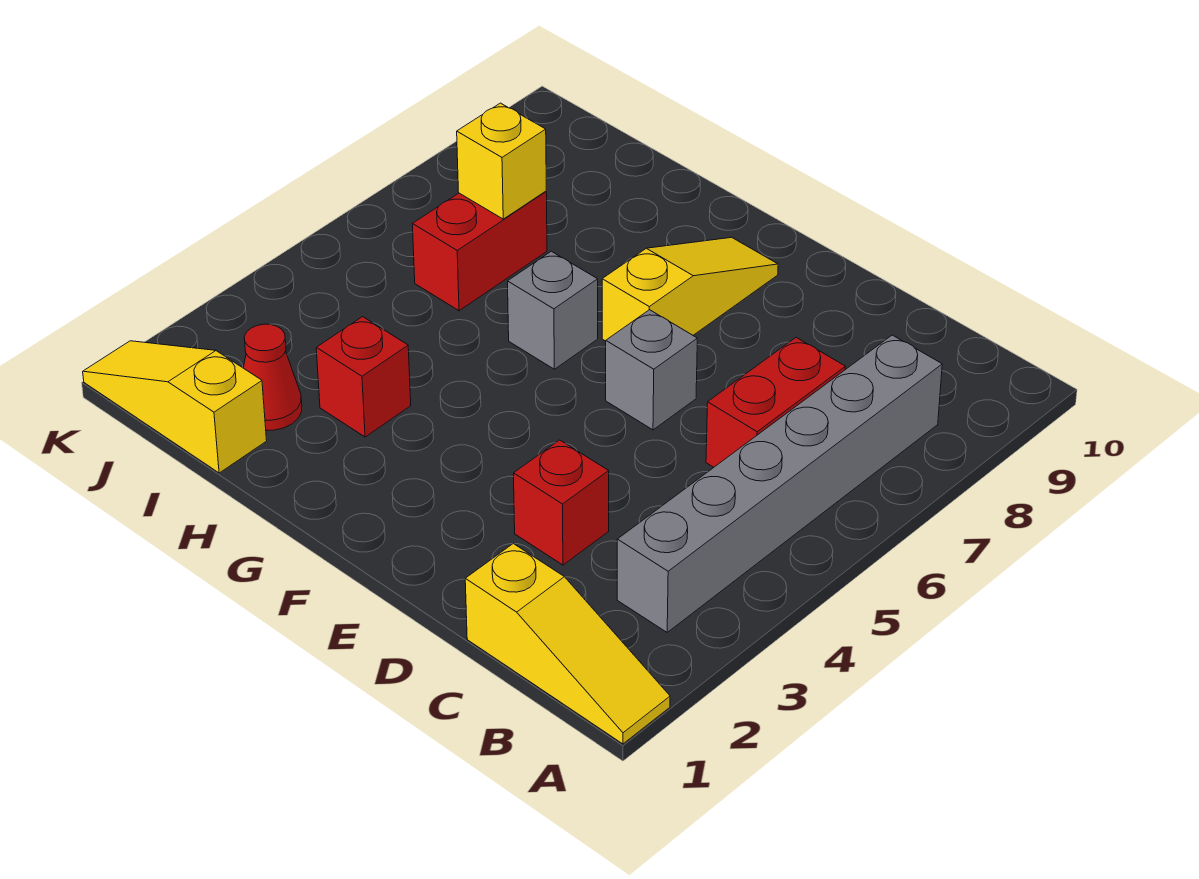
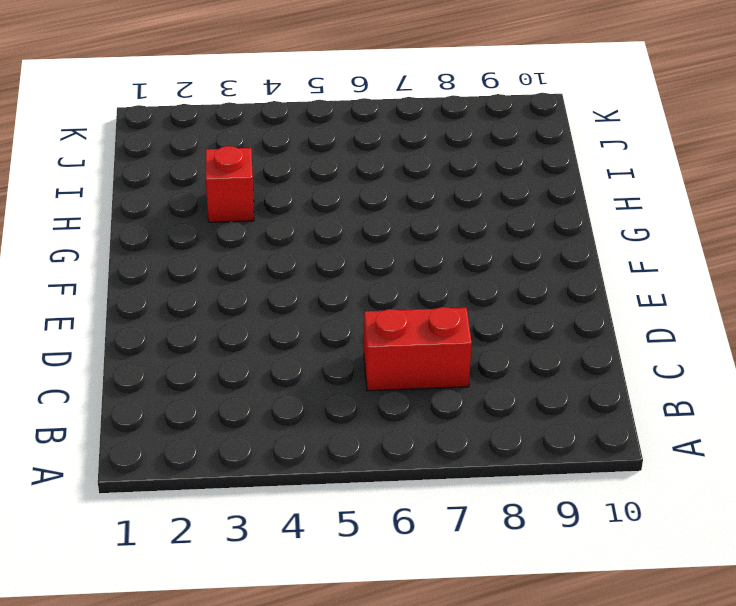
none -> yellow 1x3 slope [465,544,670,744]
none -> grey 1x6 brick [617,335,942,632]
none -> red 1x1 brick [514,440,609,565]

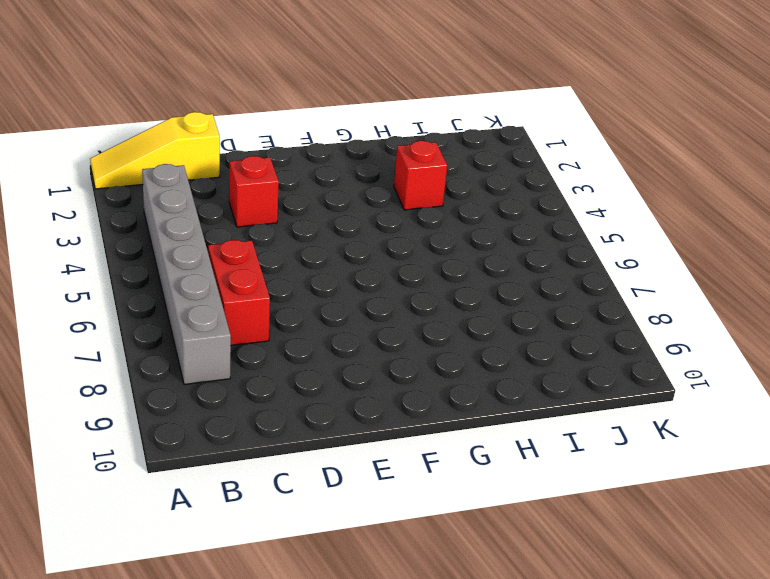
none -> grey 1x1 brick [606,310,697,430]
none -> yellow 1x3 slope [602,237,778,341]
none -> grey 1x1 brick [508,251,598,369]

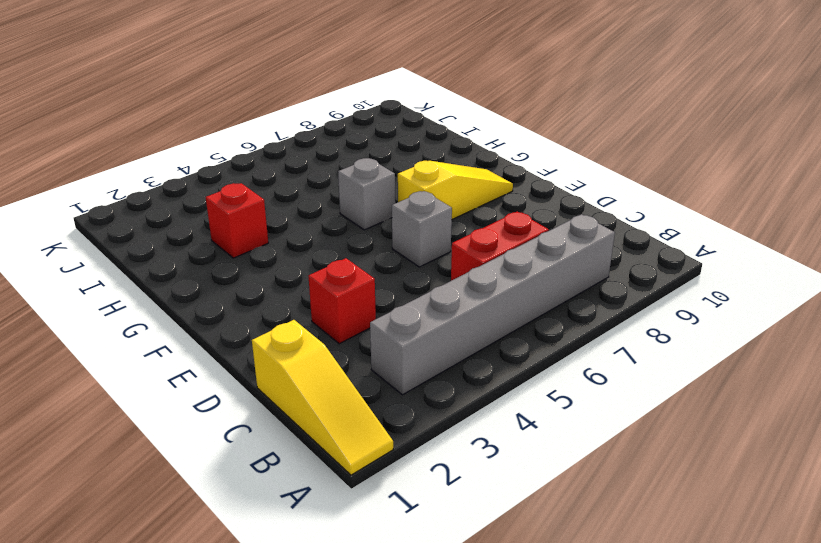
none -> yellow 1x3 slope [83,341,267,473]
none -> red 1x1 cone [243,324,302,430]
none -> red 1x2 brick [412,191,547,311]

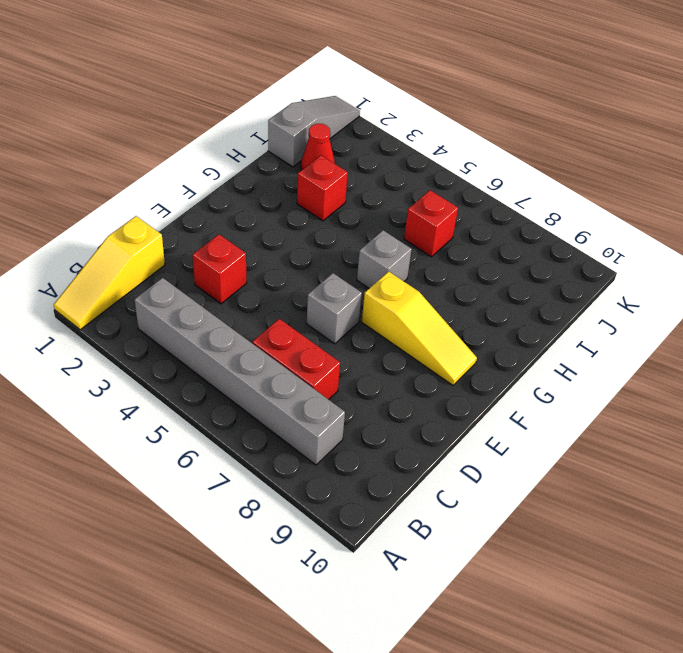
grey 1x3 slope [268,96,360,167] -> yellow 1x3 slope [83,341,267,473]
red 1x1 brick [404,190,458,257] -> red 1x2 brick [412,191,547,311]
none -> yellow 1x1 brick [457,103,546,219]

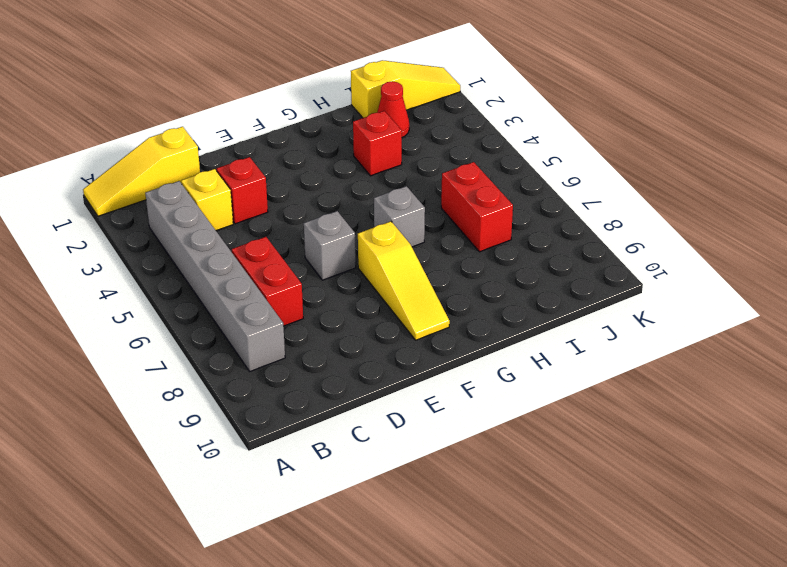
yellow 1x1 brick [181,169,233,231] -> yellow 1x1 brick moved to [457,103,546,219]

